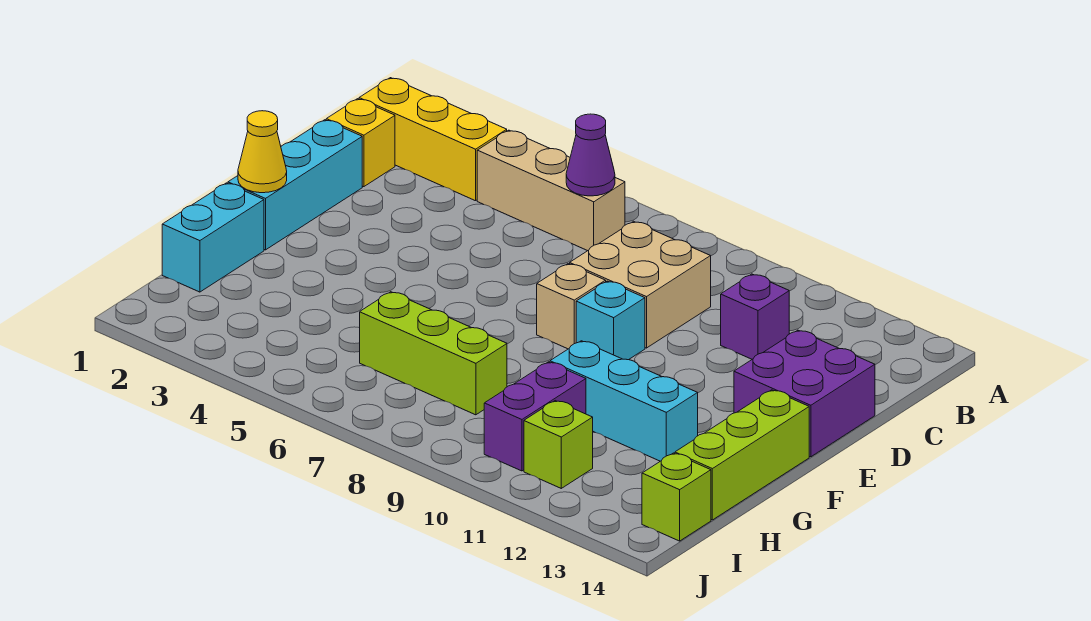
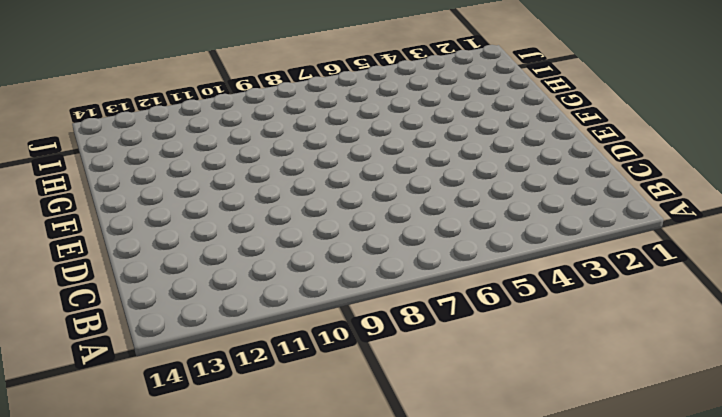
none -> yellow 1x3 brick [359,78,507,201]
none -> tan 1x3 brick [477,130,625,251]
none -> yellow 1x1 brick [326,99,395,187]

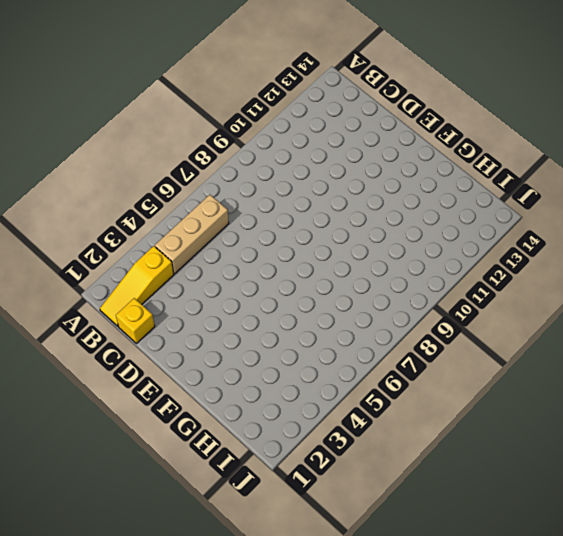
yellow 1x3 slope [100,246,174,326] -> yellow 1x3 brick [359,78,507,201]
none -> tan 2x2 brick [570,221,711,348]
none -> purple 1x1 brick [721,274,789,359]
none -> cyan 1x3 brick [228,120,362,250]

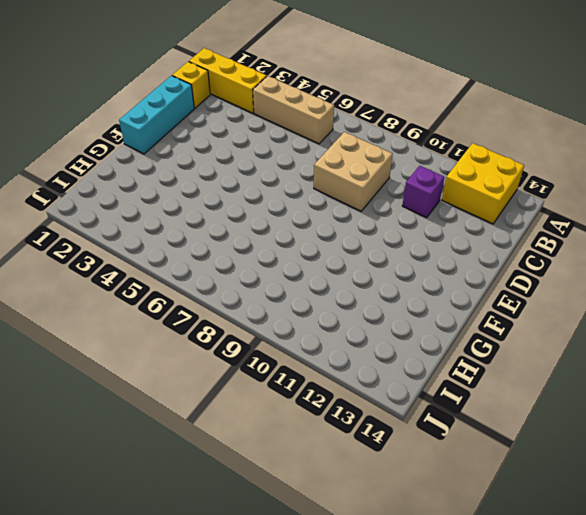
yellow 2x2 brick [442,143,524,224] -> none
none -> purple 2x2 brick [734,330,875,457]
none -> tan 1x1 brick [537,264,606,349]
none -> cyan 1x1 brick [576,281,645,360]

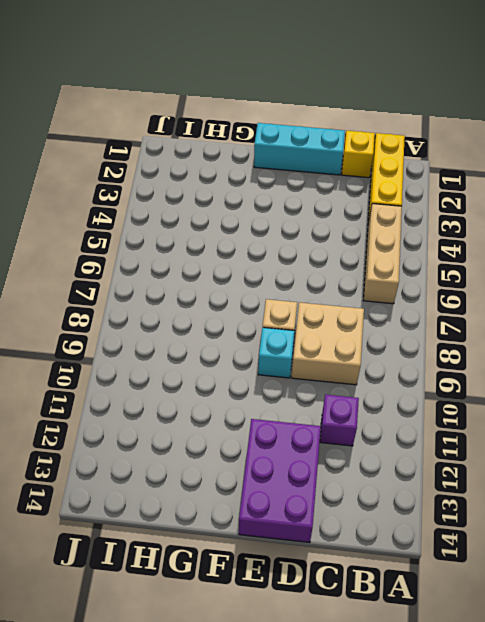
purple 2x3 brick [239,419,321,542] -> purple 2x2 brick [734,330,875,457]
none -> lime 1x3 brick [675,390,809,520]
none -> cyan 1x2 brick [162,183,264,292]
none -> cyan 1x3 brick [550,341,698,461]

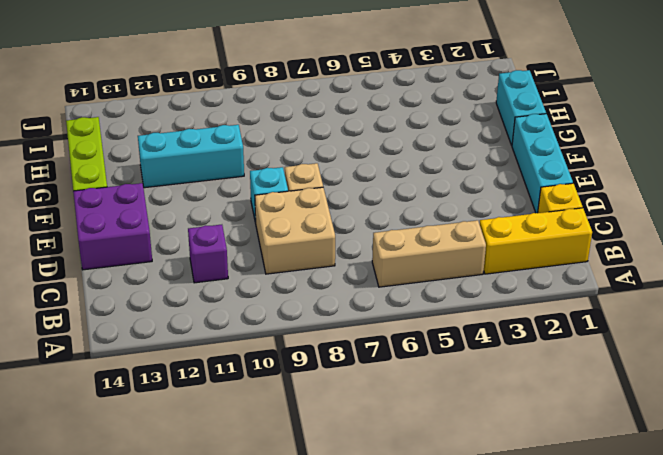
none -> lime 1x3 brick [360,292,507,415]
none -> purple 1x2 brick [484,362,586,471]
none -> lime 1x1 brick [524,401,593,488]

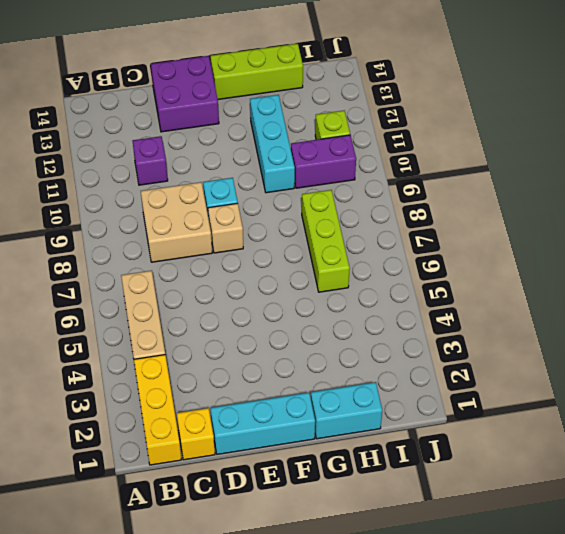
none -> lime 1x1 brick [642,453,711,541]
none -> purple 1x1 cone [566,114,615,196]
none -> yellow 1x1 cone [238,111,287,193]

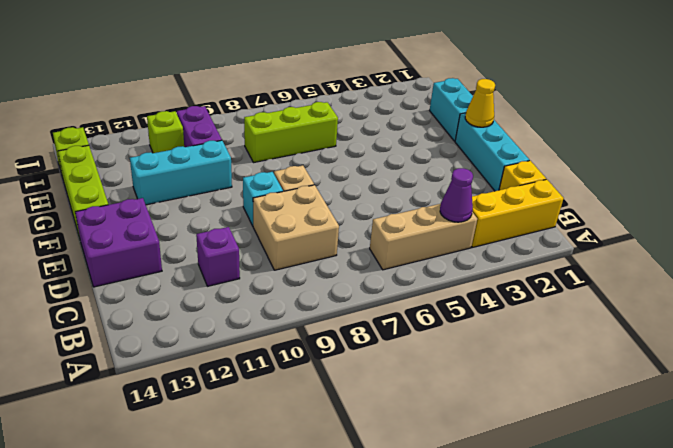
purple 1x1 cone [440,168,473,222] -> purple 1x1 cone moved to [566,114,615,196]

